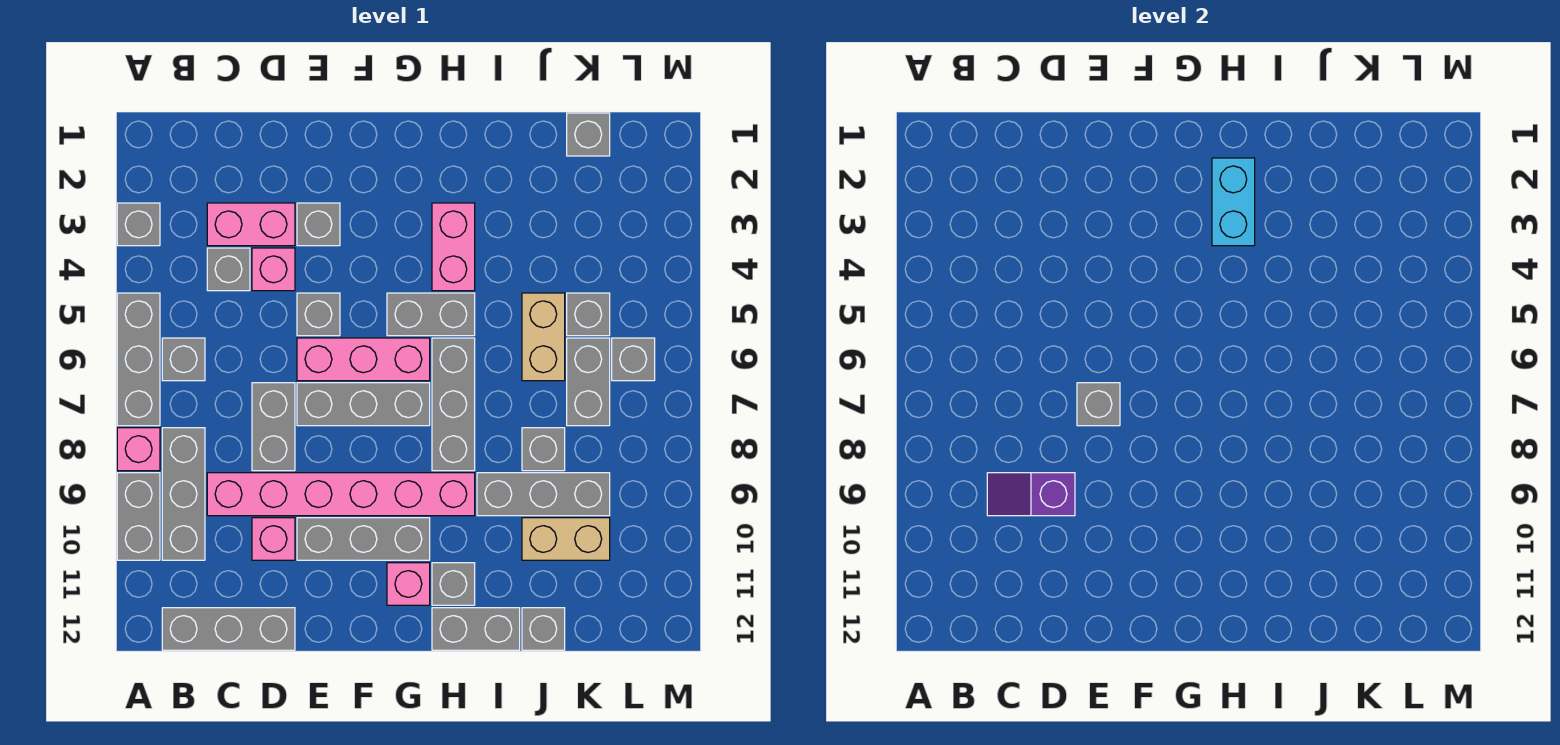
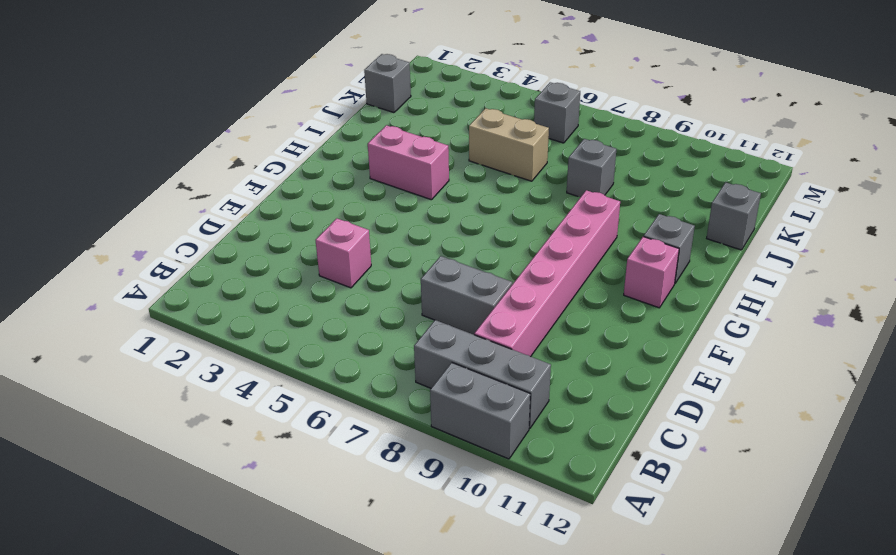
none -> grey 1x1 brick [117,203,160,246]
none -> grey 1x3 brick [117,293,160,426]
none -> pink 1x1 brick [117,428,160,471]
none -> grey 1x1 brick [162,338,205,381]

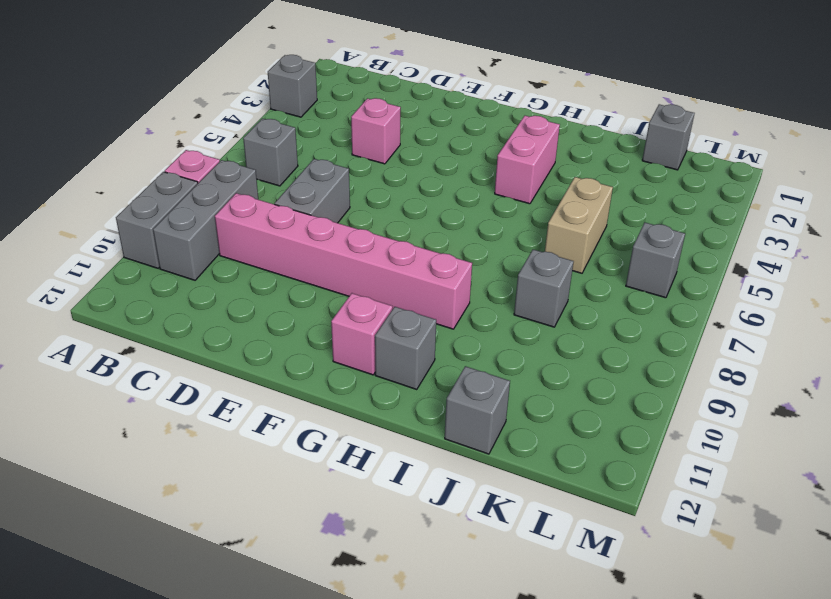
none -> grey 1x3 brick [117,293,160,426]
none -> grey 1x3 brick [162,608,295,650]
none -> pink 1x2 brick [207,203,295,246]
none -> grey 1x1 brick [207,248,250,291]

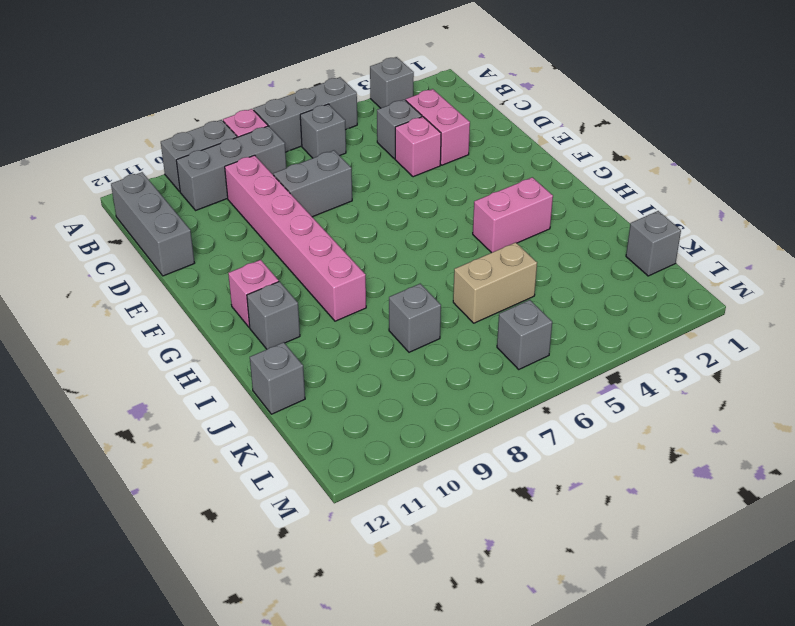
none -> pink 1x1 brick [252,518,295,560]
none -> grey 1x1 brick [297,203,340,246]
none -> grey 1x1 brick [297,293,340,336]
none -> pink 1x3 brick [297,338,430,381]

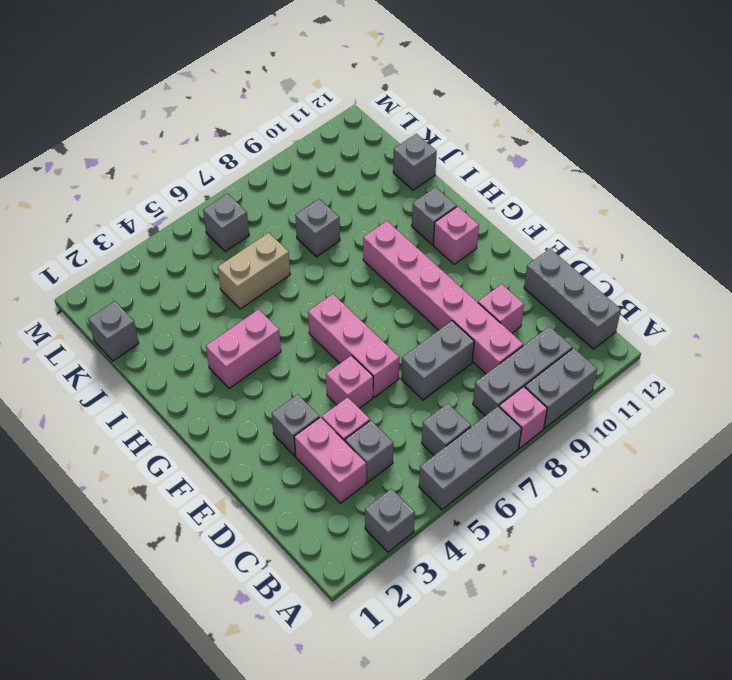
pink 1x1 brick [326,355,373,408] -> grey 1x1 brick [297,293,340,336]
none -> grey 1x3 brick [297,383,430,426]
none -> grey 1x3 brick [297,518,430,560]
none -> grey 1x2 brick [387,293,475,336]
none -> grey 1x3 brick [432,338,475,471]

